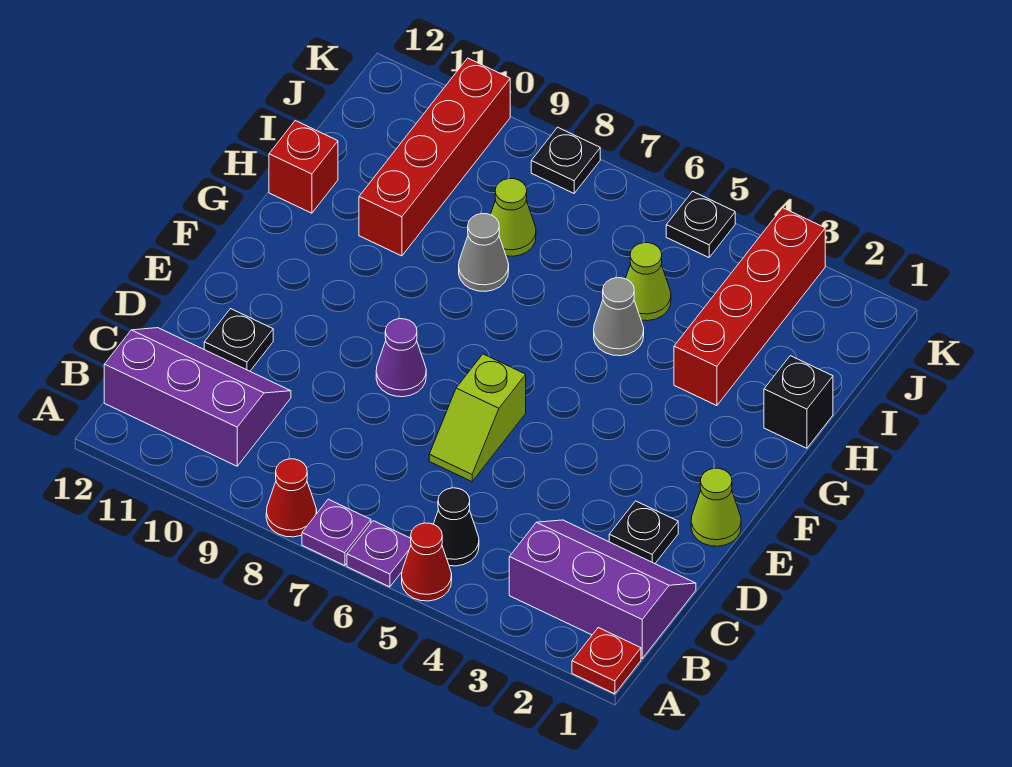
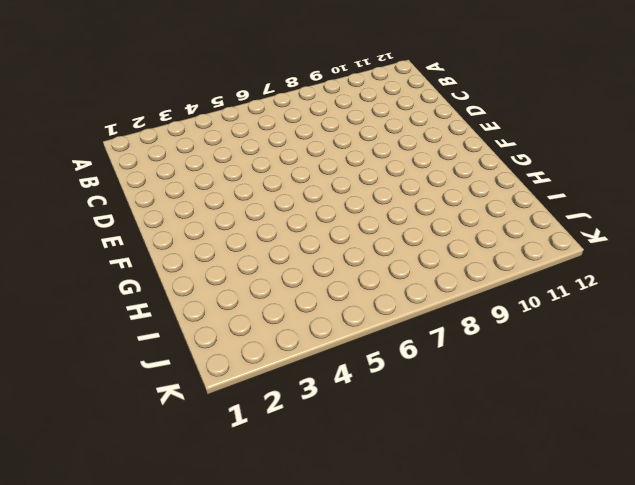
none -> red 1x1 plate [572,628,641,694]
none -> red 1x1 cone [402,523,452,601]
none -> purple 1x1 plate [347,521,411,587]

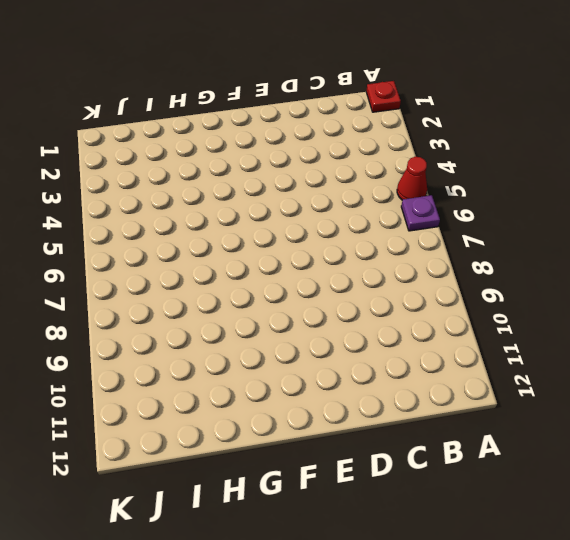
none -> purple 1x1 plate [302,499,371,566]
none -> red 1x1 cone [266,459,317,537]
none -> purple 2x3 slope [509,520,696,659]

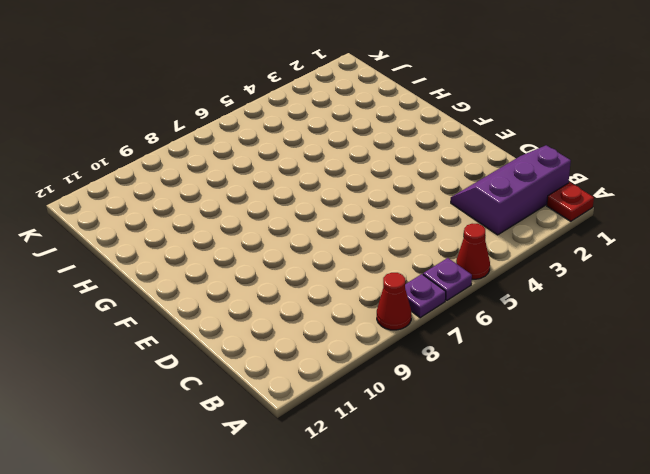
none -> black 1x1 cone [434,488,479,566]
none -> purple 2x3 slope [104,328,291,466]
none -> black 1x1 plate [609,501,678,564]

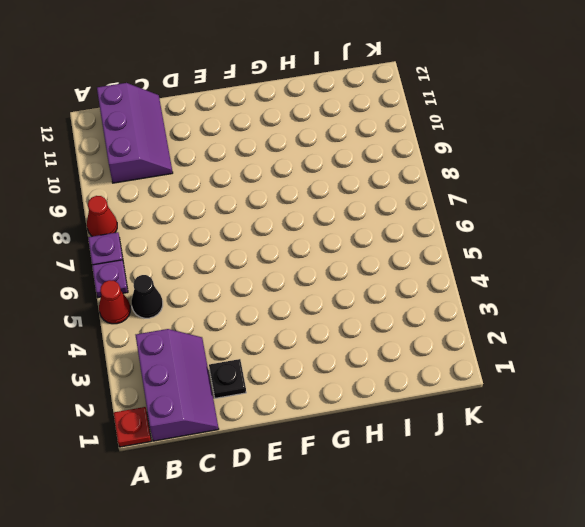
none -> lime 1x2 slope [429,354,526,482]
none -> black 1x1 plate [204,309,273,371]
none -> lime 1x1 cone [691,468,741,546]

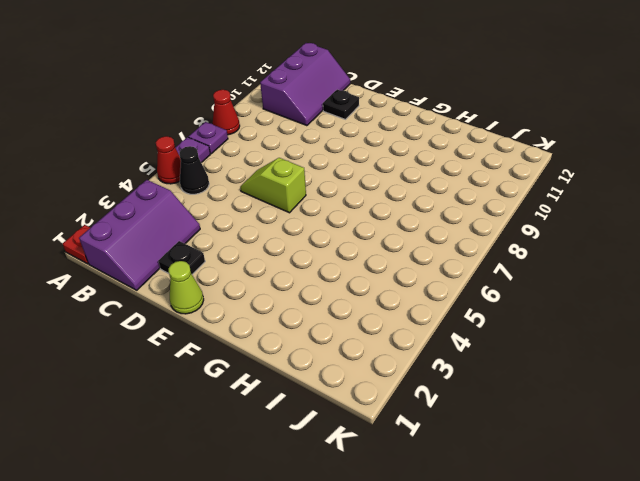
none -> purple 1x1 cone [376,319,426,397]
none -> black 1x1 brick [764,356,833,448]
none -> red 1x4 brick [674,208,825,406]

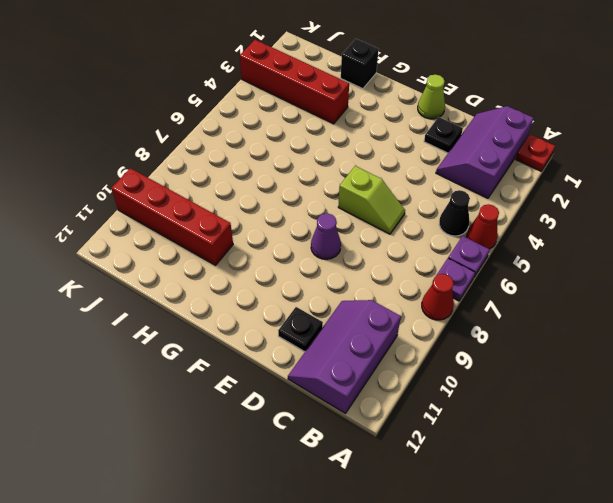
none -> grey 1x1 cone [594,278,644,356]
none -> grey 1x1 cone [459,214,509,291]
none -> red 1x1 brick [269,121,338,213]

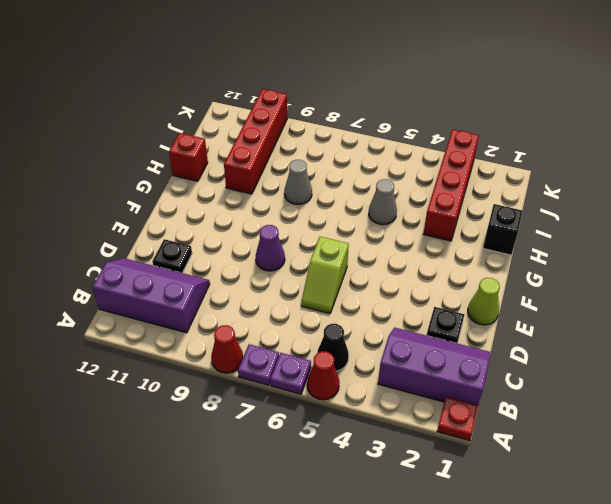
none -> lime 1x1 cone [626,243,671,321]
none -> lime 1x1 cone [490,179,536,256]
none -> black 1x1 plate [666,191,735,257]

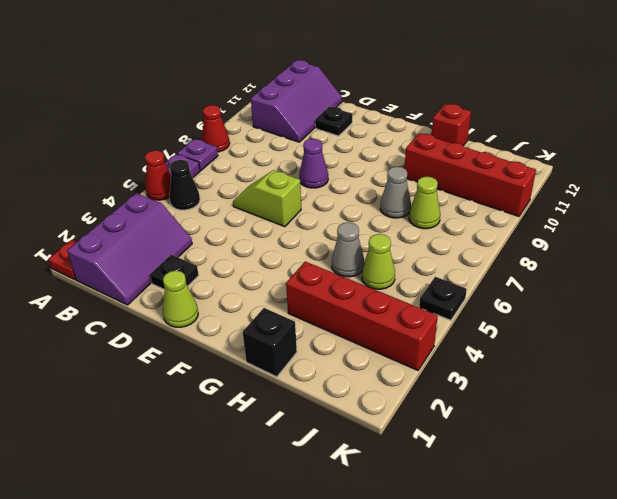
none -> black 1x1 plate [531,127,600,193]

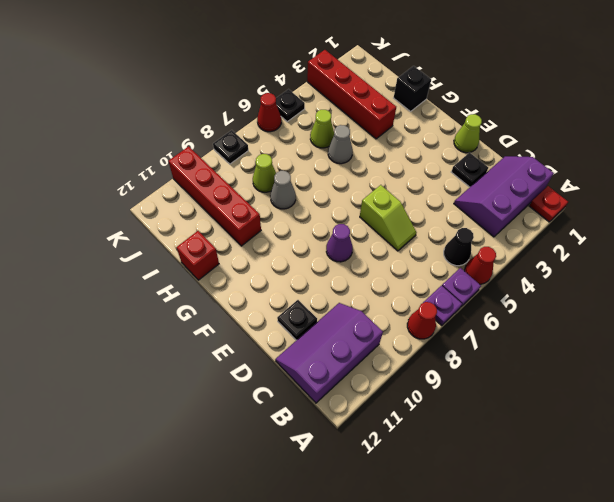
red 1x1 cone [257,93,281,132] -> none

